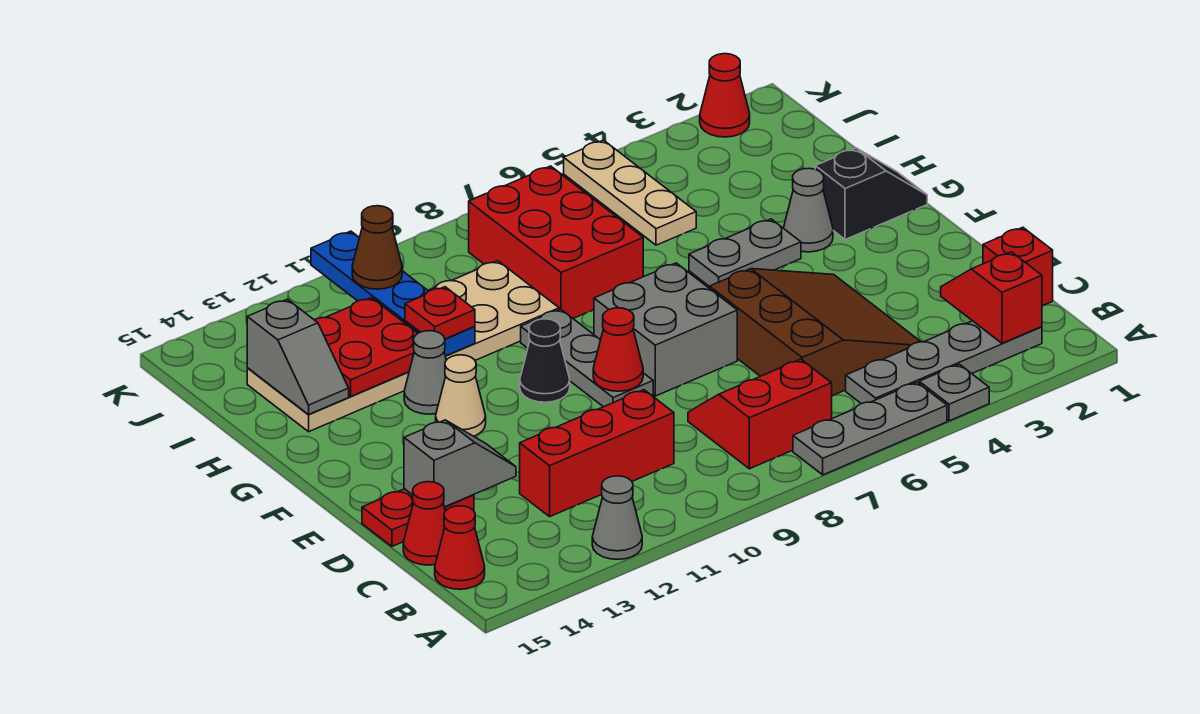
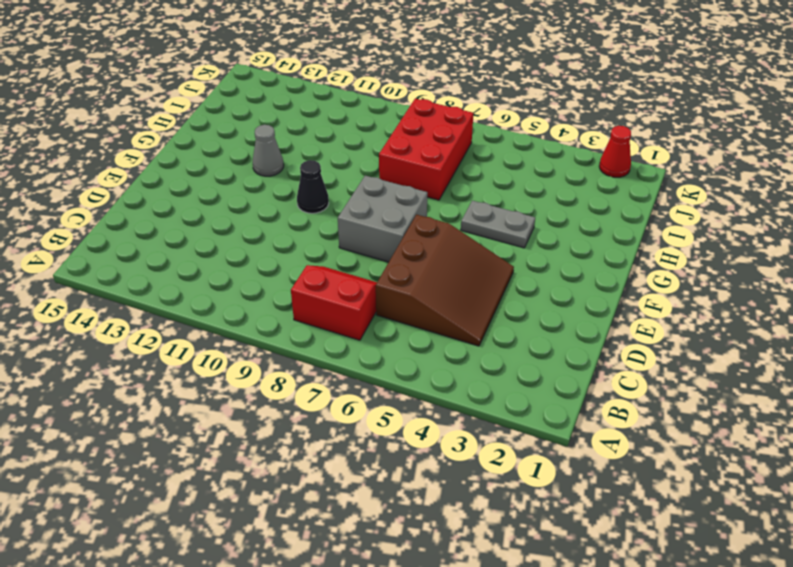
none -> grey 1x1 plate [919,364,989,421]
none -> grey 1x3 plate [793,382,947,475]
none -> grey 1x1 cone [592,476,642,559]
none -> grey 1x4 plate [846,321,1042,404]

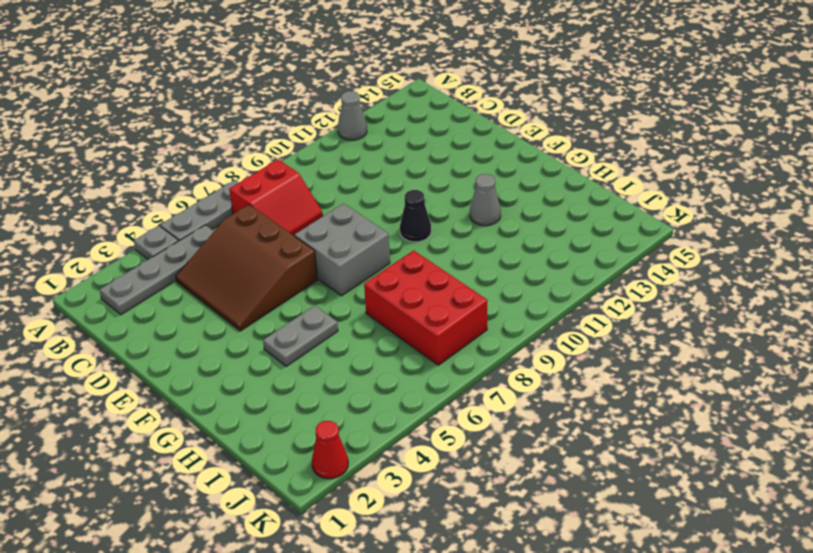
none -> red 1x1 cone [435,506,485,589]
none -> red 1x1 brick [983,227,1053,306]
none -> red 1x3 brick [520,390,674,517]
none -> red 1x1 cone [403,482,445,565]

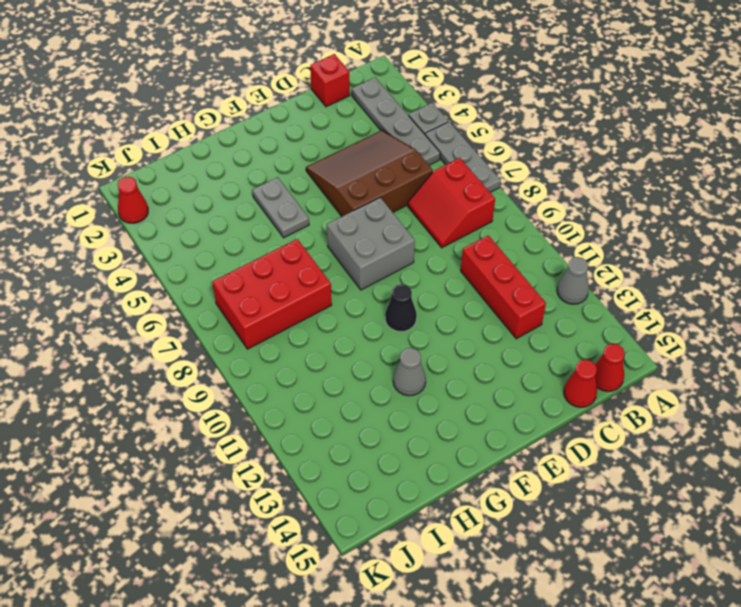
none -> red 1x2 plate [362,489,474,546]
none -> grey 1x3 plate [521,309,653,407]
none -> tan 1x1 cone [436,355,486,436]
none -> black 1x2 slope [815,148,927,240]

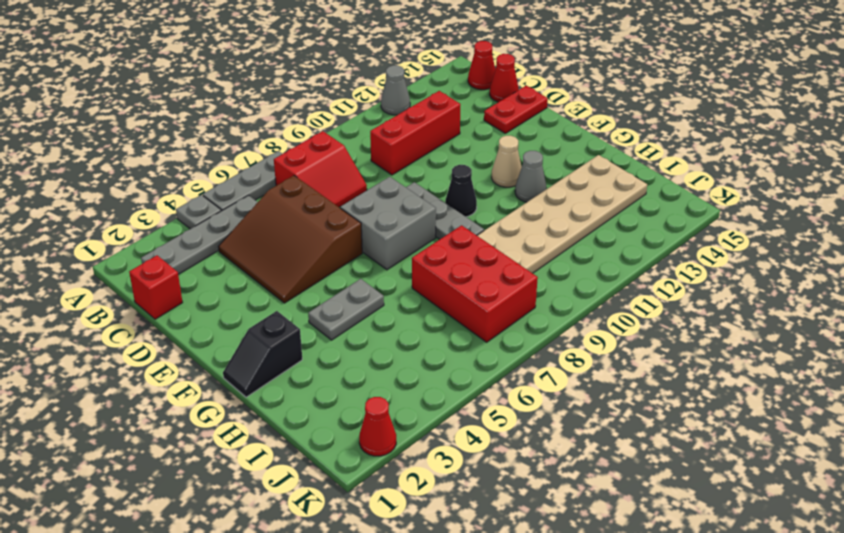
none -> grey 1x1 cone [784,168,833,252]
none -> tan 1x3 plate [564,140,696,245]
none -> red 1x2 slope [941,252,1042,343]
none -> grey 1x2 slope [404,420,516,507]

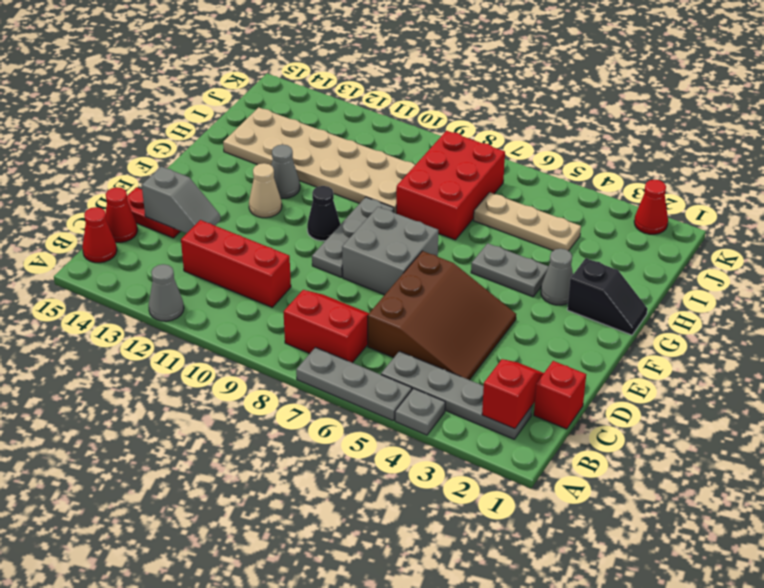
tan 1x3 plate [474,192,581,251] -> tan 1x3 plate turned to [564,140,696,245]
none -> red 1x1 cone [593,308,643,391]
none -> blue 1x4 plate [311,231,475,356]
none -> red 2x2 plate [315,298,418,396]
none -> grey 1x2 slope [247,299,349,414]

